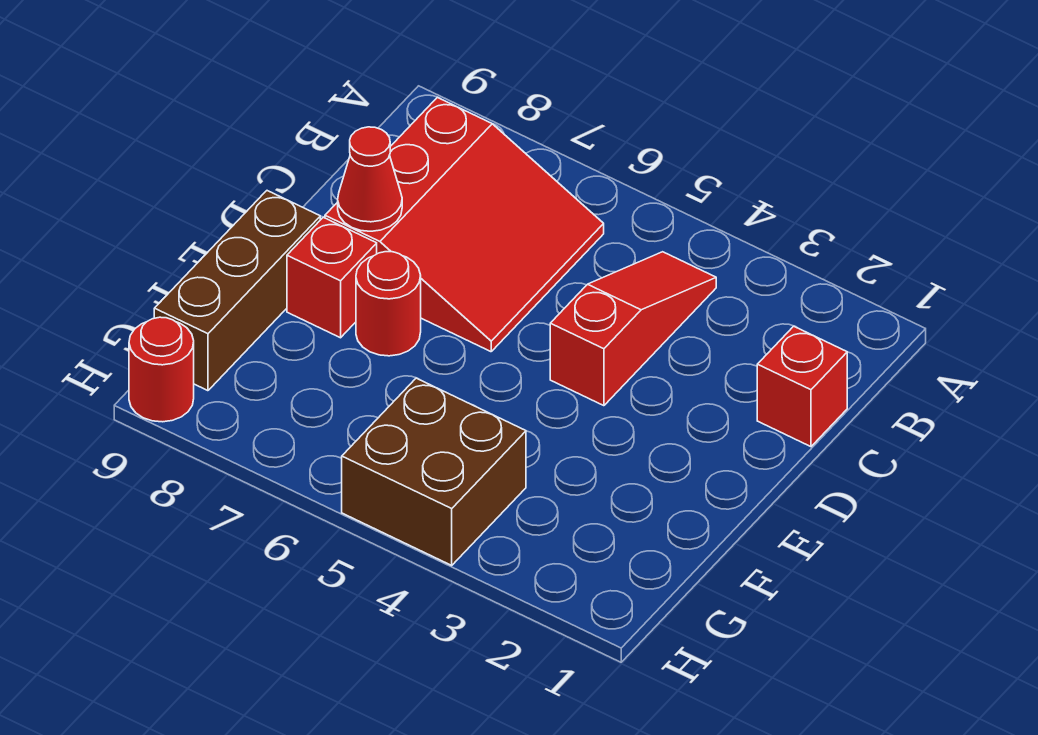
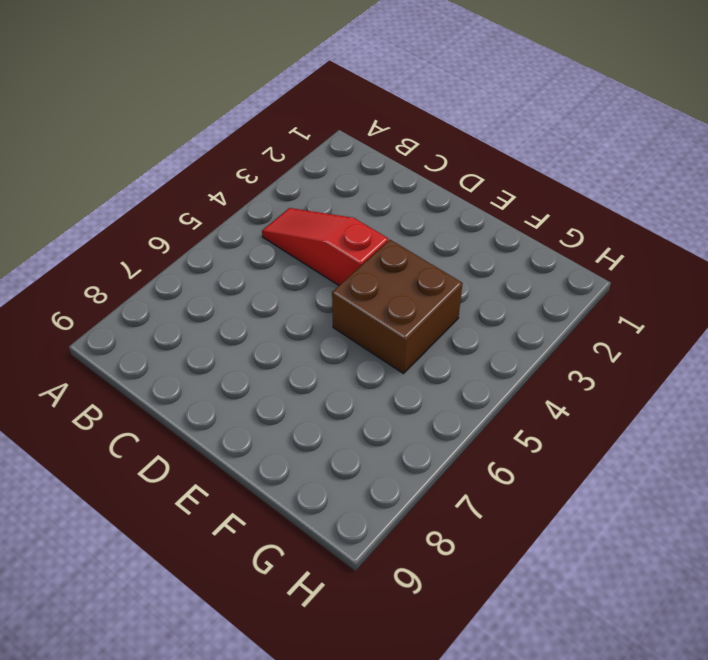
brown 2x2 brick [332,240,463,373] -> brown 2x2 brick moved to [342,378,526,565]
none -> red 3x3 slope [325,97,604,352]
none -> red 1x1 brick [757,326,847,447]

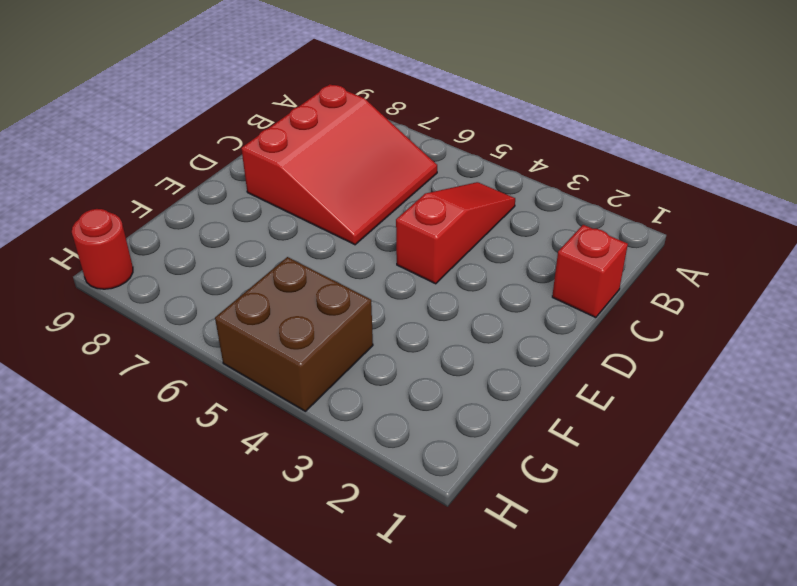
none -> red 1x1 round brick [356,252,421,356]
none -> red 1x1 brick [287,217,377,338]

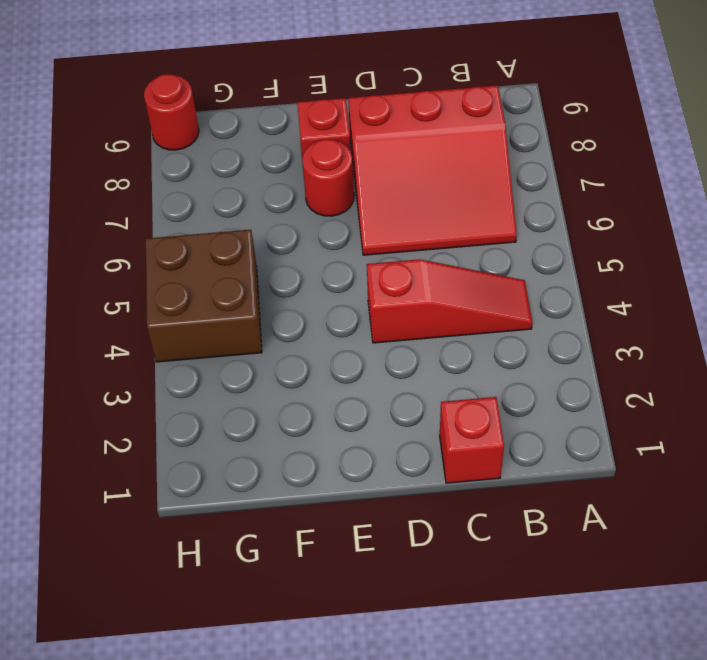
none -> brown 1x3 brick [154,191,320,391]
none -> red 1x1 cone [338,127,402,231]

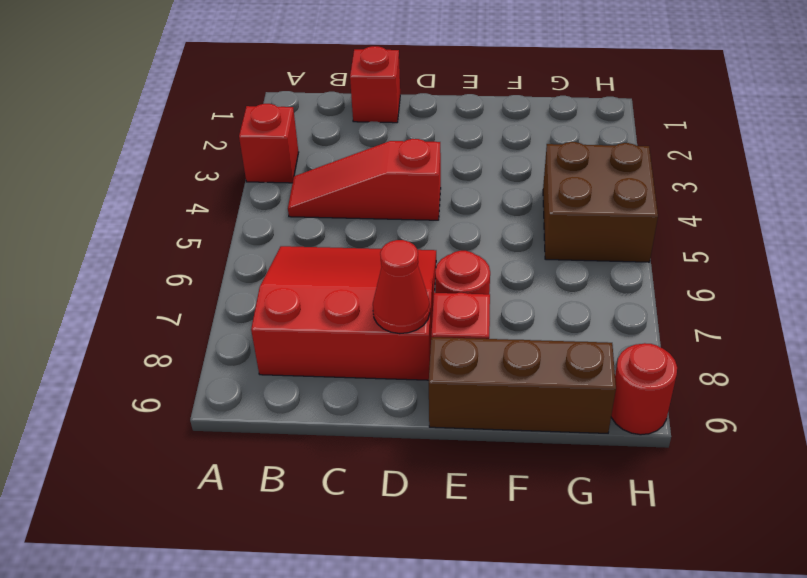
red 1x1 brick [239,104,299,183] -> none

